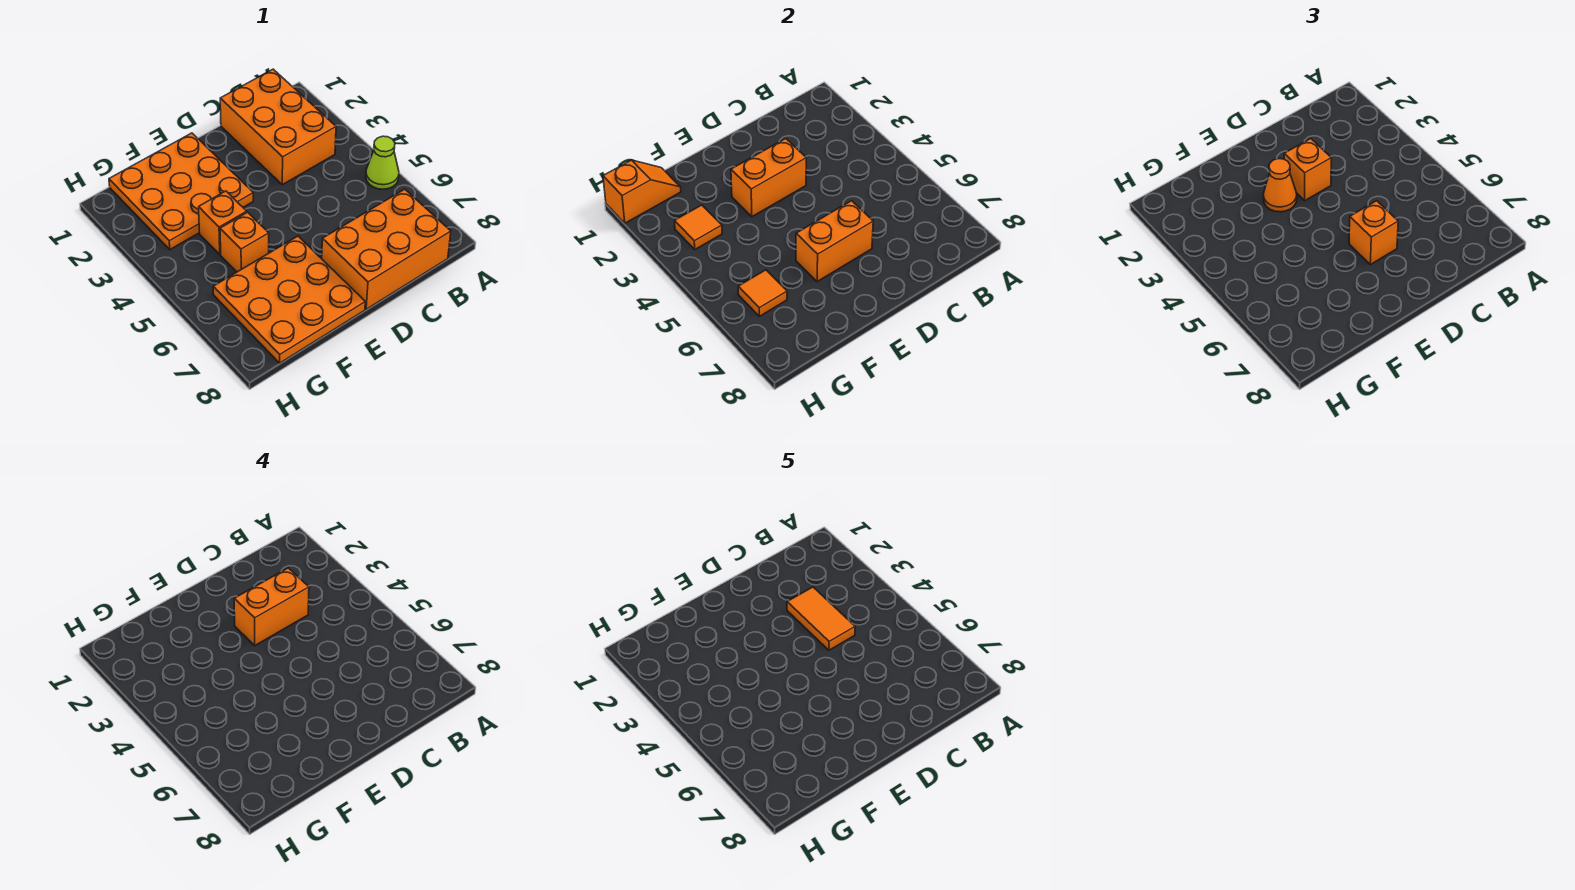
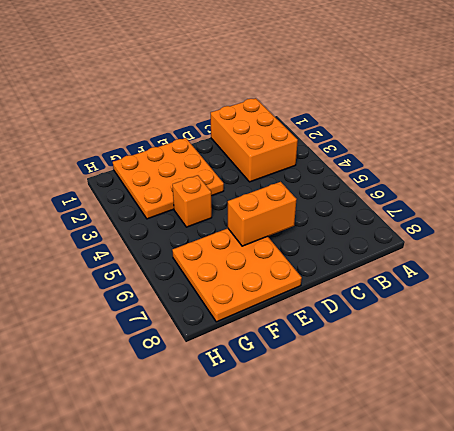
none -> lime 1x1 cone [366,136,399,189]
none -> orange 2x3 brick [322,189,451,309]
none -> orange 1x1 brick [220,212,269,272]

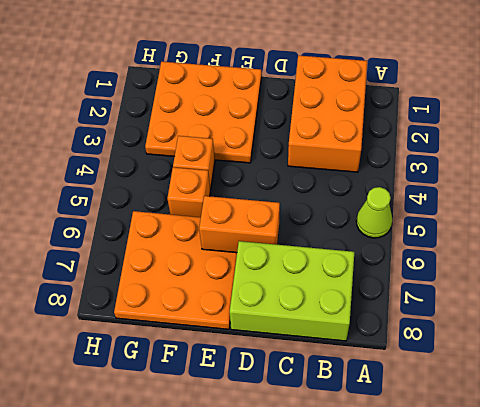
lime 2x3 brick [230,241,354,341] -> orange 2x3 brick [322,189,451,309]
none -> orange 1x2 brick [731,139,806,217]
none -> orange 1x2 slope [603,160,681,223]
none -> orange 1x1 tile [675,205,722,249]

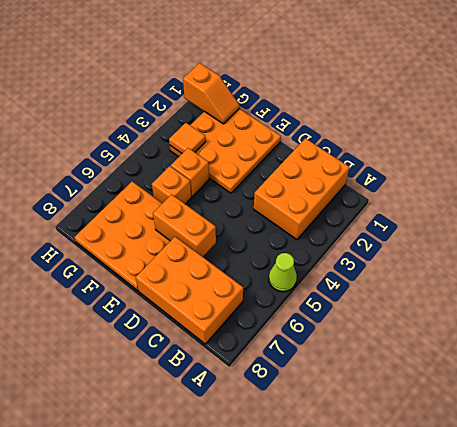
none -> orange 1x2 brick [731,139,806,217]
none -> orange 1x1 tile [738,270,787,316]
none -> orange 1x1 brick [1284,139,1331,200]

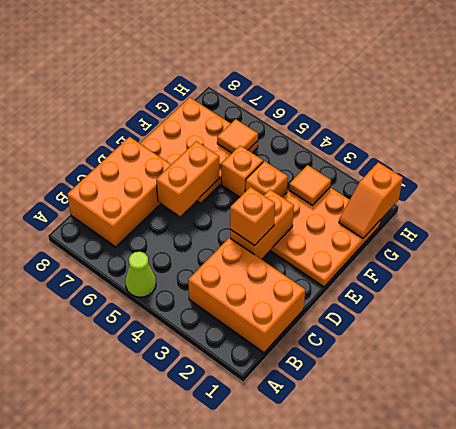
none -> orange 1x1 brick [1349,201,1398,265]
none -> orange 1x1 cone [1263,159,1297,212]
none -> orange 1x2 brick [234,568,309,645]

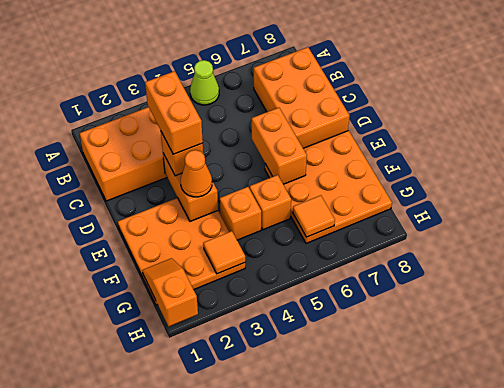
none -> orange 1x1 brick [1349,201,1398,265]
none -> orange 1x2 tile [787,587,855,650]

